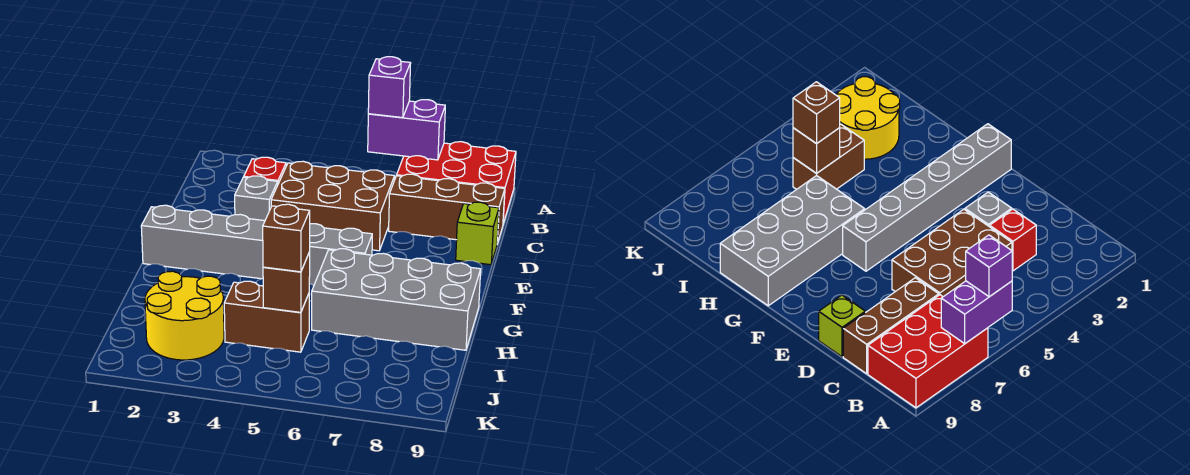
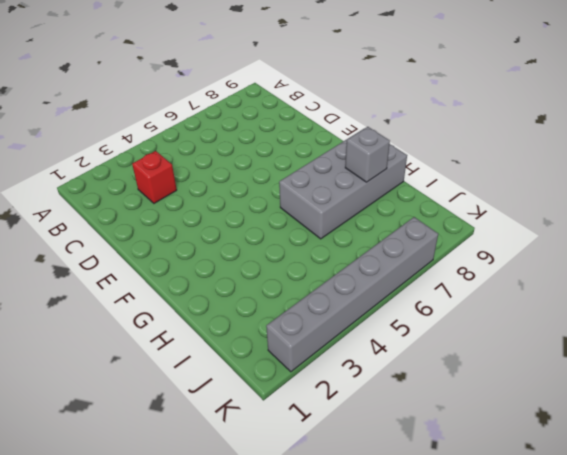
grey 1x1 brick [345,127,390,182] -> grey 1x1 brick moved to [235,176,278,221]
grey 1x6 brick [266,217,438,372] -> grey 1x6 brick moved to [141,205,372,285]
none -> red 2x3 brick [397,142,516,223]
none -> brown 2x3 brick [271,161,395,251]
none -> brown 1x3 brick [389,174,505,244]

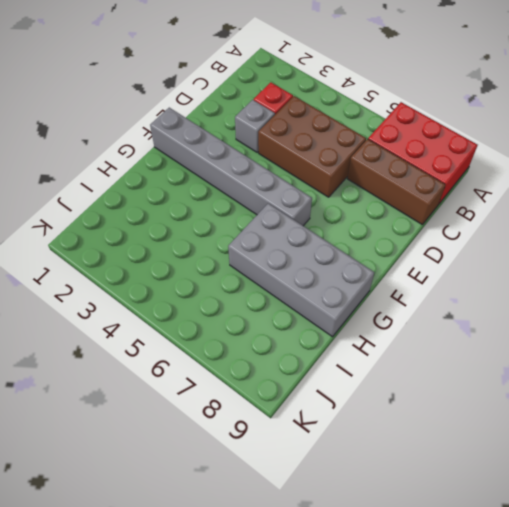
none -> lime 1x1 brick [456,202,499,265]
none -> yellow 2x2 round brick [145,271,224,360]
none -> brown 1x2 brick [224,281,309,352]

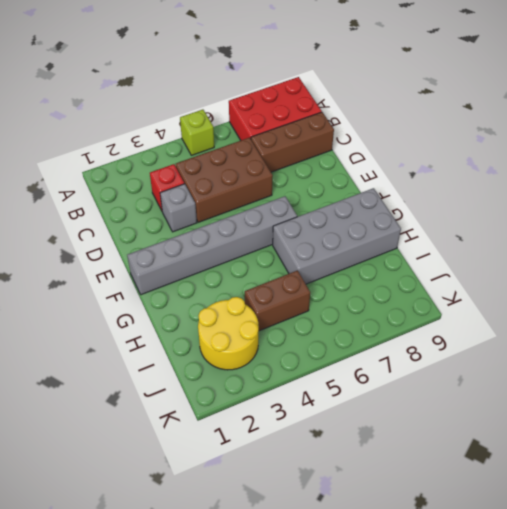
lime 1x1 brick [180,110,214,155] -> lime 1x1 brick moved to [456,202,499,265]
none -> purple 1x2 brick [368,100,445,160]
none -> brown 1x1 brick [263,252,310,312]
none -> purple 1x1 brick [368,57,411,118]

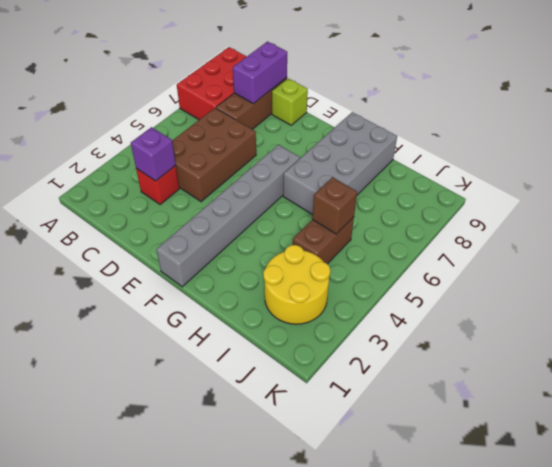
purple 1x1 brick [131,127,176,181] -> purple 1x1 brick moved to [368,57,411,118]
purple 1x2 brick [233,42,287,104] -> purple 1x2 brick moved to [368,100,445,160]
none -> grey 1x1 brick [235,176,278,221]
none -> brown 1x1 brick [263,204,310,272]

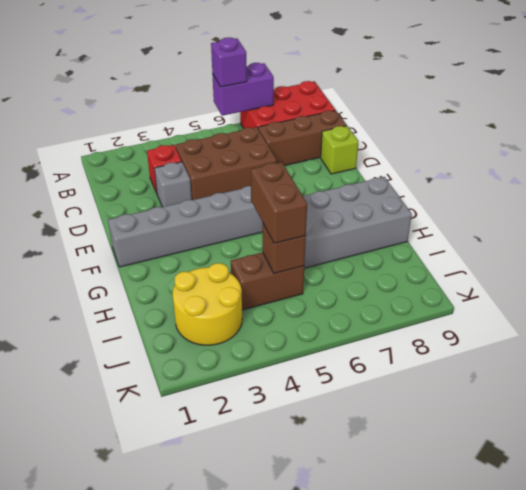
brown 1x2 brick [251,162,307,243] -> brown 1x1 brick [263,204,310,272]

